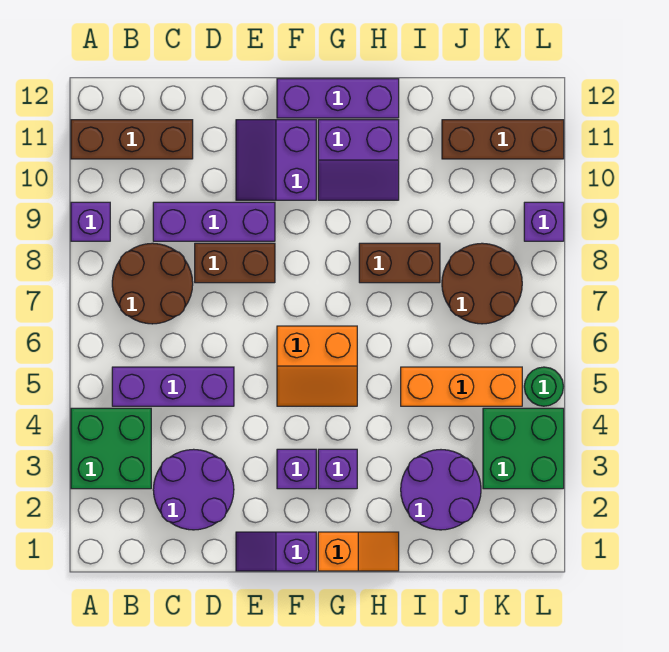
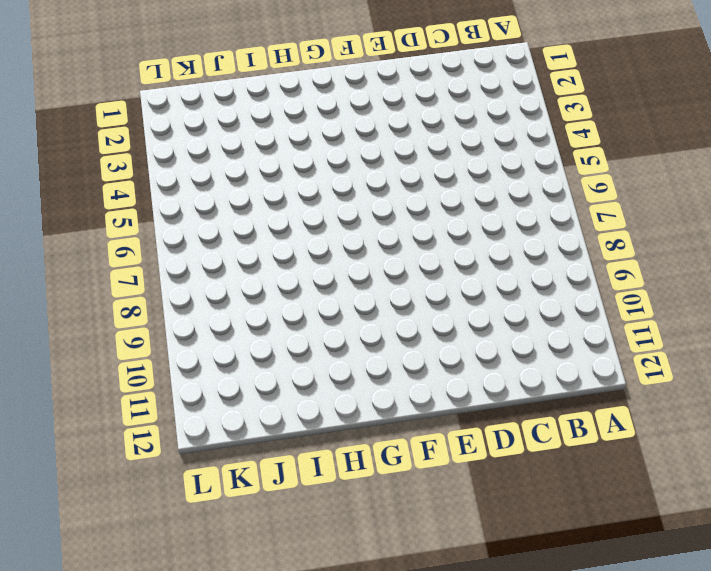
none -> green 2x2 brick [71,408,151,489]
none -> purple 1x1 brick [71,202,110,241]
none -> brown 1x3 brick [71,120,193,159]

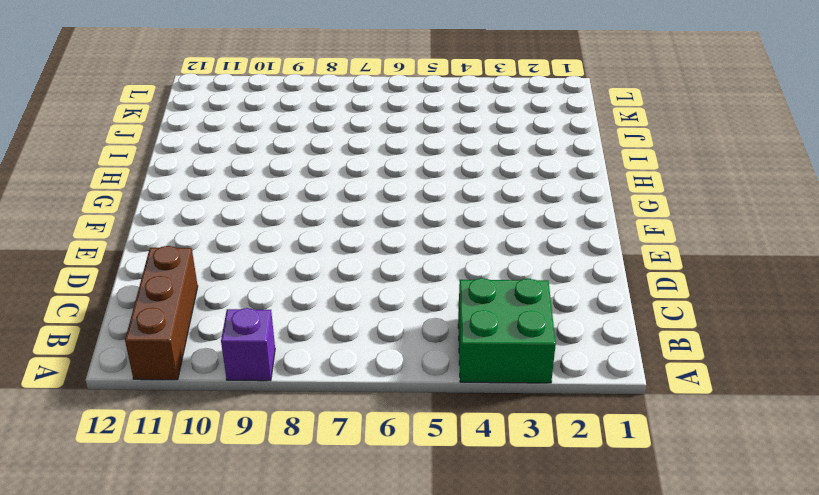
none -> purple 1x3 brick [112,367,234,406]
none -> brown 2x2 round brick [112,243,193,324]
none -> purple 2x2 round brick [153,449,234,530]

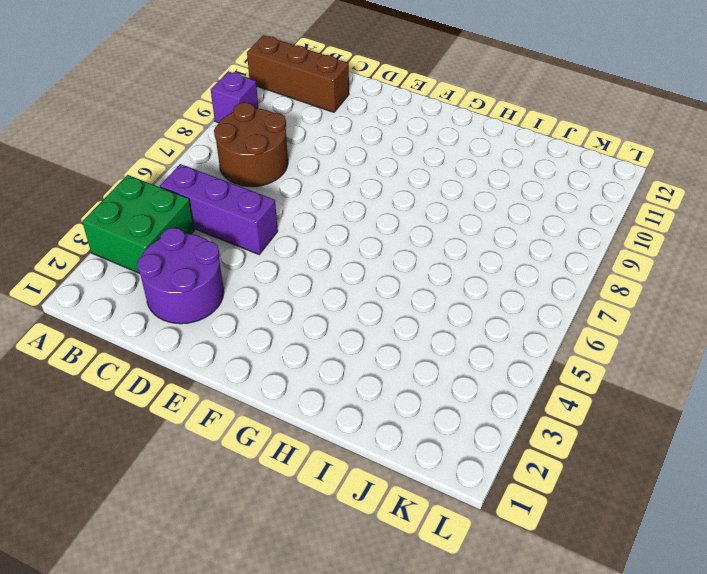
none -> purple 1x3 brick [153,202,275,241]
none -> brown 1x2 brick [195,243,275,283]
none -> purple 1x2 slope [236,532,316,571]

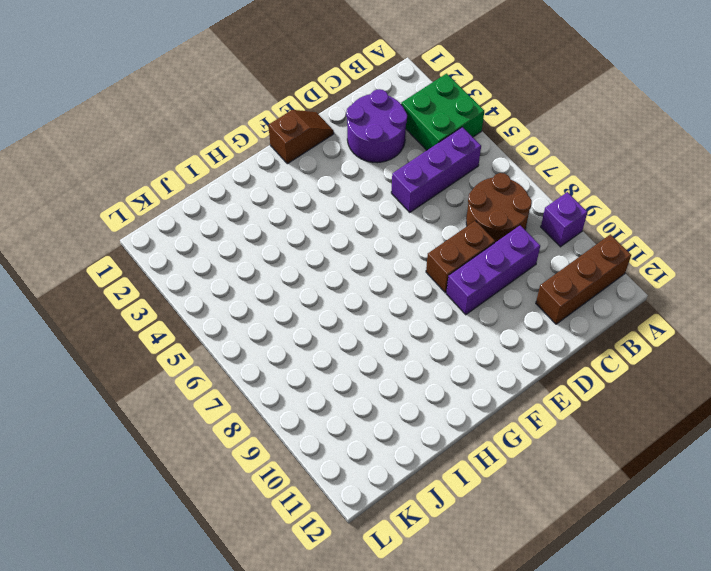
brown 1x2 slope [268,110,334,164] -> purple 1x2 slope [236,532,316,571]
none -> purple 2x2 slope [236,120,316,200]
none -> purple 1x1 brick [277,449,316,489]
none -> orange 2x2 slope [277,326,357,406]

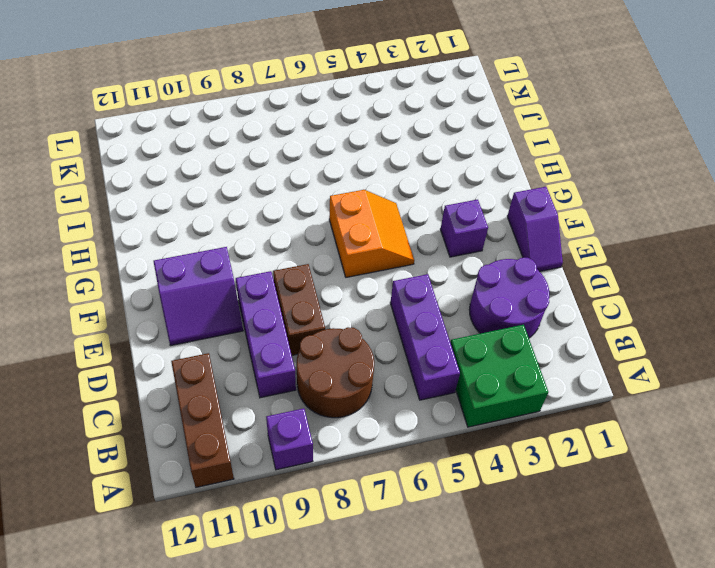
none -> purple 1x3 brick [277,79,399,118]
none -> orange 1x2 slope [318,532,399,571]
none -> purple 1x1 brick [318,449,357,489]

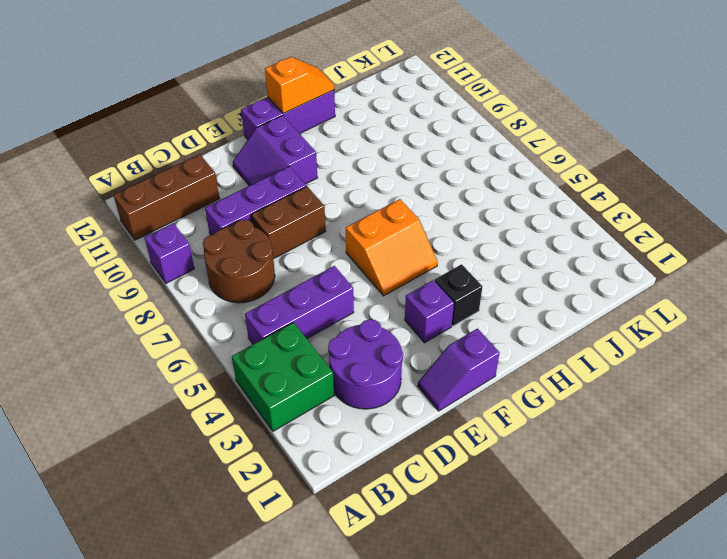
black 1x1 brick [435,264,482,326] -> purple 1x1 brick [318,449,357,489]
orange 1x2 slope [265,57,334,114] -> orange 1x2 slope moved to [318,532,399,571]
none -> purple 2x2 slope [318,120,399,200]
none -> brown 1x2 brick [359,243,440,283]
none -> purple 2x2 round brick [401,450,481,530]

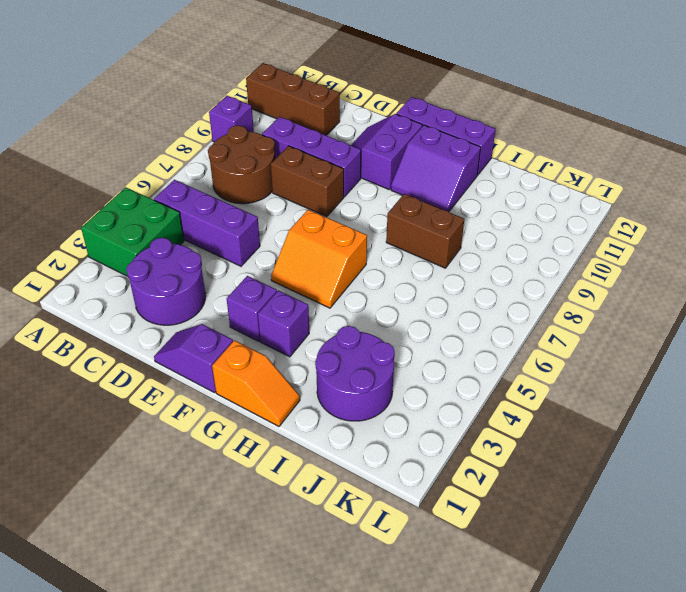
none -> orange 1x3 brick [401,367,522,406]
none -> brown 2x2 round brick [442,243,522,324]
none -> brown 1x3 brick [442,120,564,159]

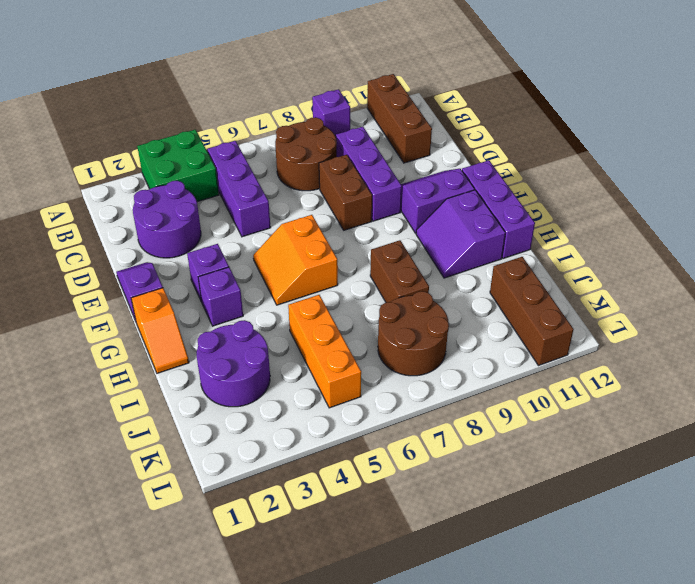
none -> green 2x2 brick [483,408,564,489]
none -> green 1x1 round brick [524,367,564,406]
none -> purple 1x1 brick [524,202,564,241]

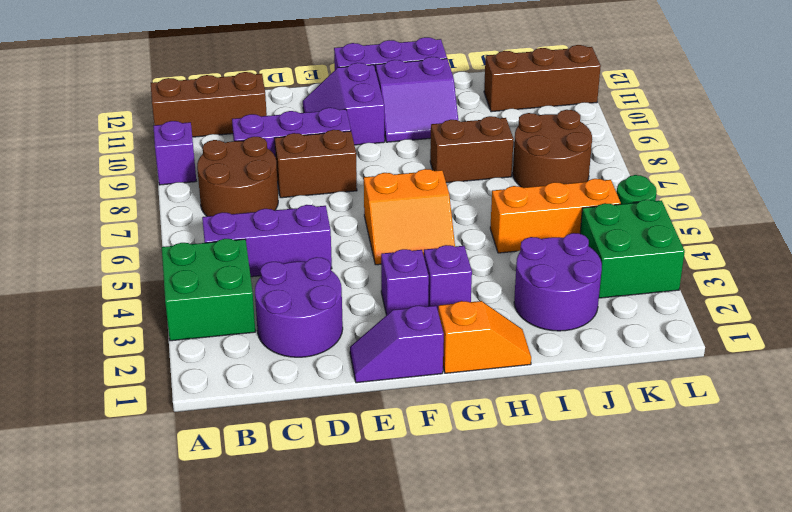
none -> purple 1x1 brick [524,202,564,241]

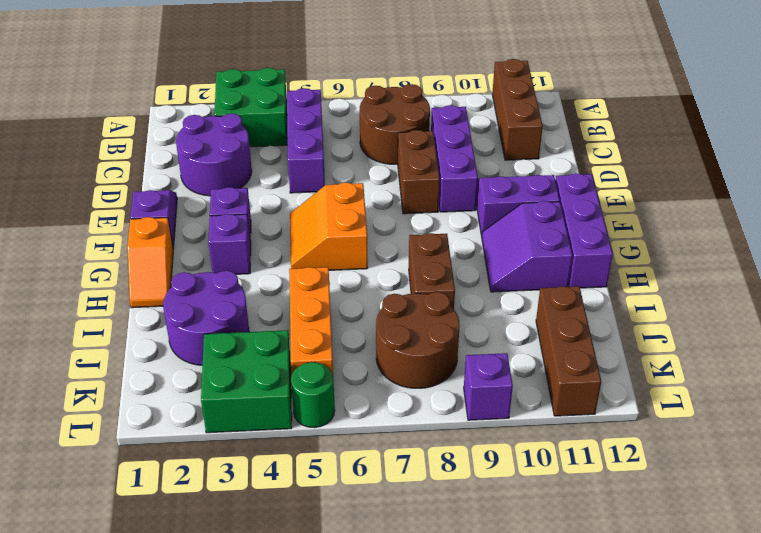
none -> purple 1x1 brick [71,202,110,241]

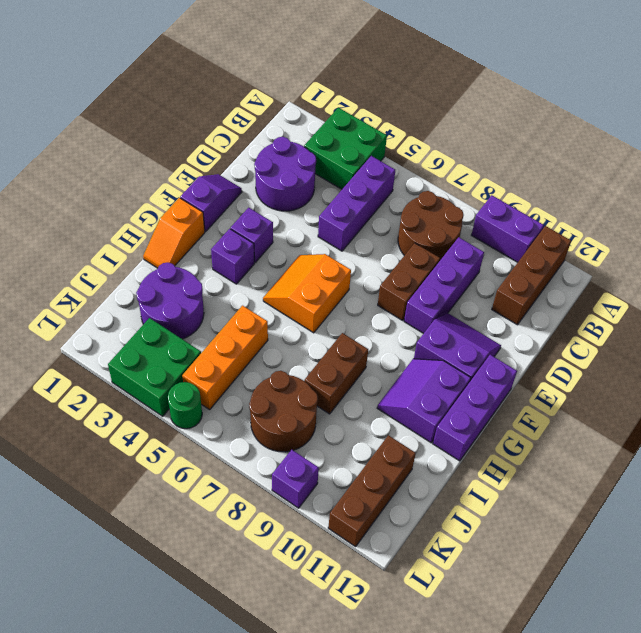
purple 1x2 brick [472,195,544,262] -> purple 1x1 brick [71,202,110,241]

